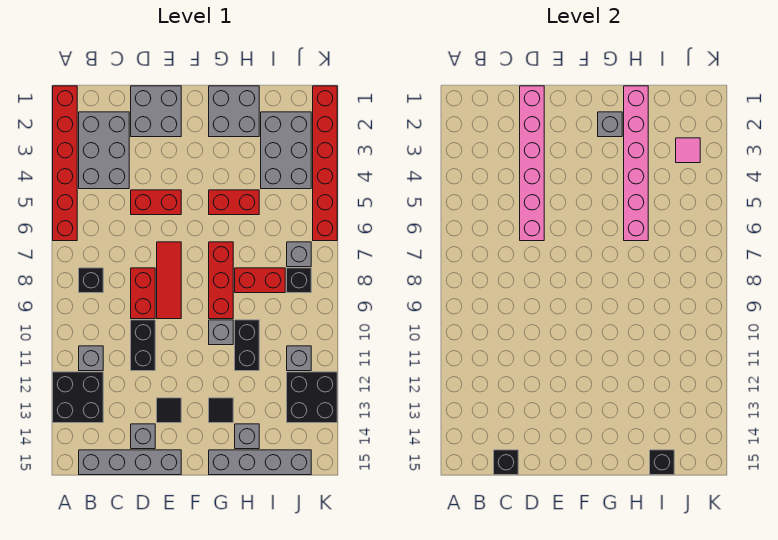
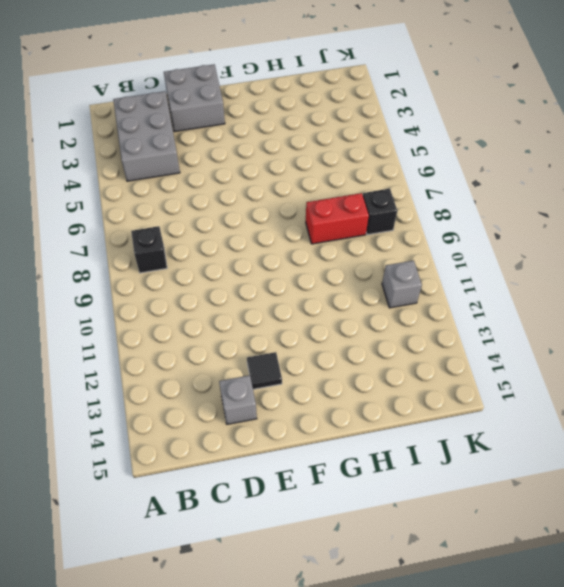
none -> red 1x6 brick [53,86,77,241]
none -> black 2x2 brick [53,372,103,423]
none -> grey 1x1 brick [79,346,103,371]
none -> grey 1x4 brick [79,450,181,475]

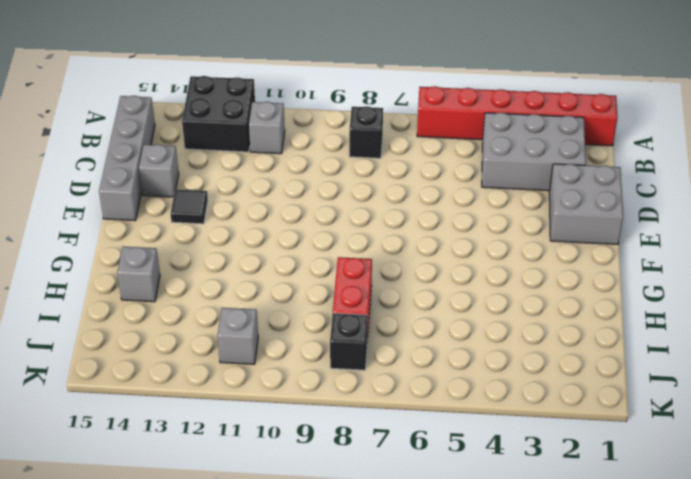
none -> red 1x2 brick [131,190,181,215]
none -> red 1x2 brick [131,268,155,319]
none -> black 1x2 brick [131,320,155,371]
none -> red 1x3 tile [157,242,181,319]

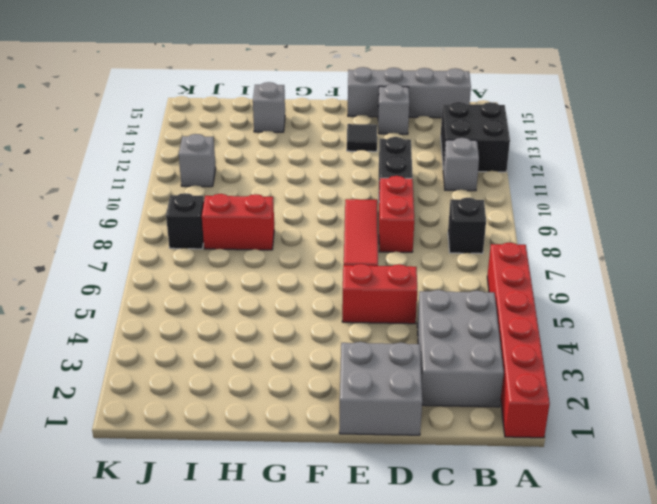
none -> grey 2x2 brick [209,86,259,137]
none -> red 1x2 brick [209,190,259,215]
none -> red 1x3 brick [209,242,233,319]
none -> grey 1x1 brick [209,320,233,345]

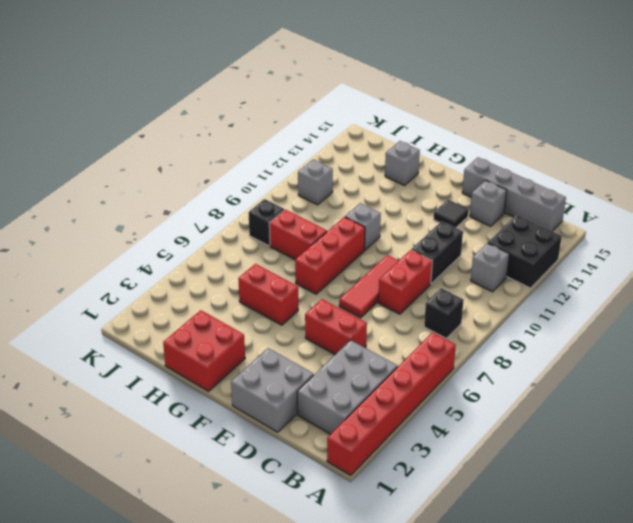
red 2x2 brick [163,310,245,391] -> grey 2x2 brick [209,86,259,137]
none -> black 1x1 tile [209,398,233,423]
none -> grey 1x4 brick [209,450,311,475]
none -> black 1x2 brick [235,320,259,371]
none -> grey 2x3 brick [261,112,311,189]

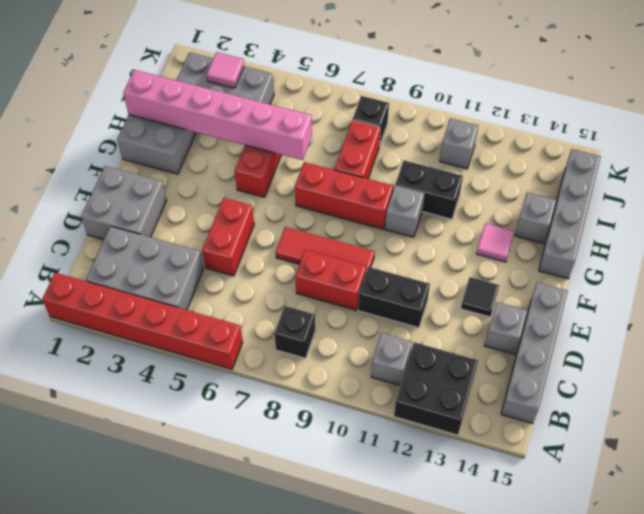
pink 1x1 tile [477,223,514,262] -> black 1x1 tile [209,398,233,423]
none -> grey 1x1 brick [287,242,311,267]
none -> black 2x2 brick [287,372,337,423]
none -> red 1x6 brick [313,86,337,241]
none -> black 1x1 brick [494,450,518,475]

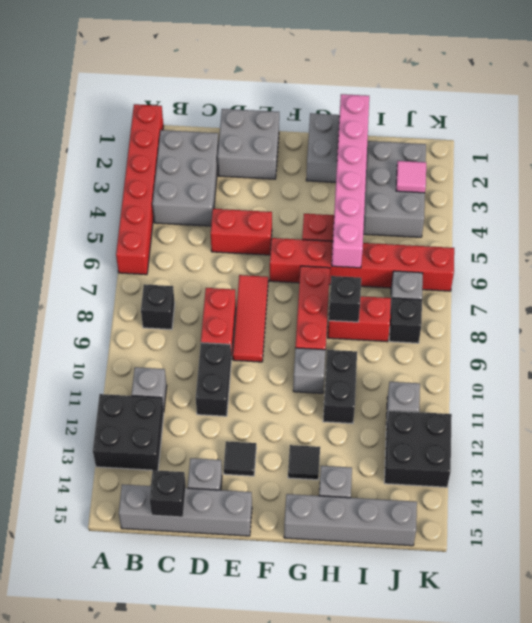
red 1x6 brick [270,238,454,291] -> red 1x6 brick turned to [313,86,337,241]
black 1x1 brick [329,276,361,322] -> black 1x1 brick moved to [650,450,674,475]
none -> pink 1x6 brick [520,86,544,241]
none -> grey 1x1 brick [598,112,622,137]

